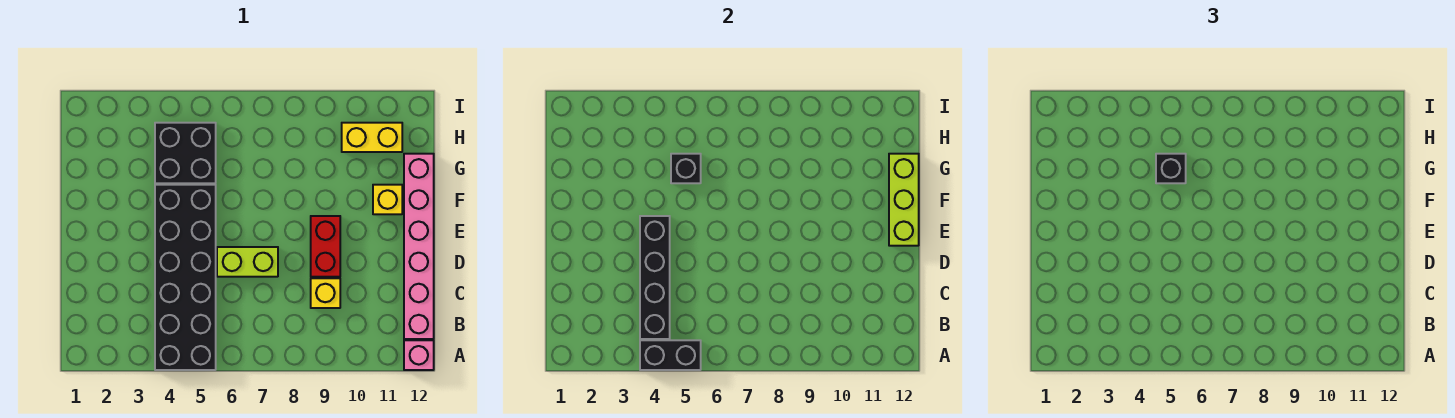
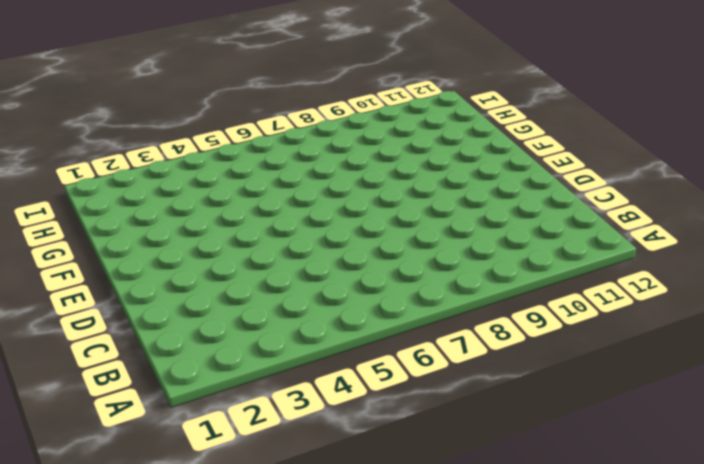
none -> black 2x6 brick [155,185,216,370]
none -> pink 1x1 brick [404,340,434,370]
none -> pink 1x6 brick [404,154,434,339]

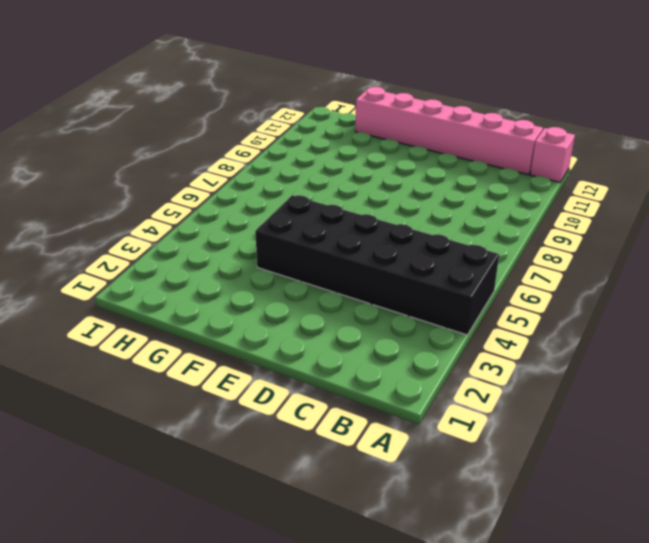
none -> yellow 1x1 brick [311,278,340,308]
none -> lime 1x2 brick [217,247,278,277]
none -> red 1x2 brick [311,216,340,277]

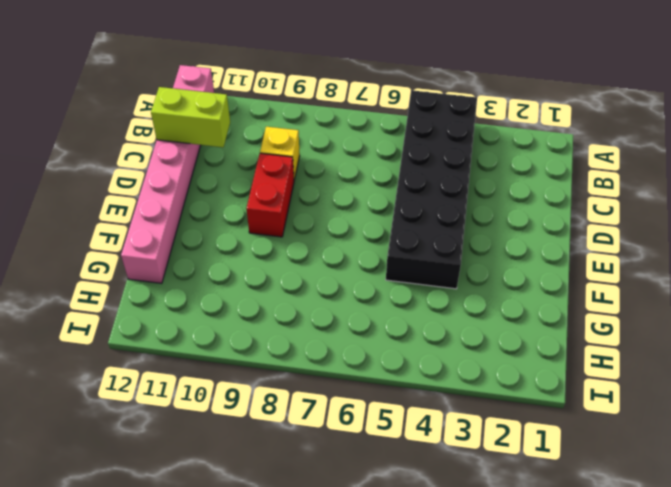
lime 1x2 brick [151,87,230,147] -> lime 1x2 brick moved to [217,247,278,277]
none -> yellow 1x1 brick [373,185,402,214]
none -> black 2x2 brick [155,123,216,183]
none -> yellow 1x2 brick [342,123,402,152]

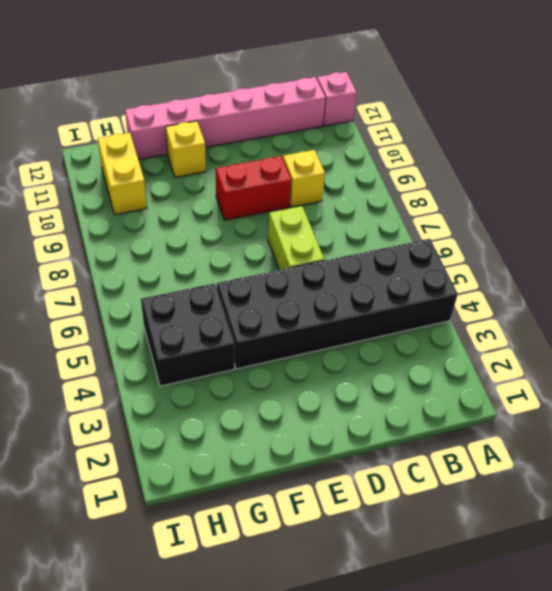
none -> black 1x2 brick [640,340,701,370]
none -> black 1x4 brick [640,216,670,339]
none -> lime 1x3 brick [889,154,919,246]

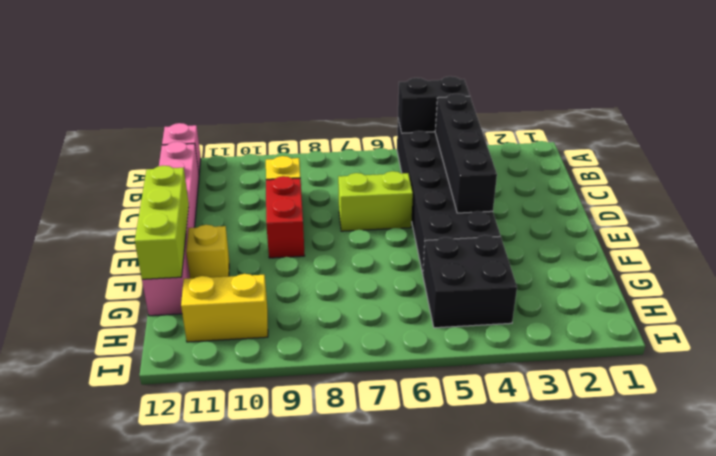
none -> black 1x1 brick [671,154,701,183]
none -> black 1x1 brick [1156,154,1186,183]

